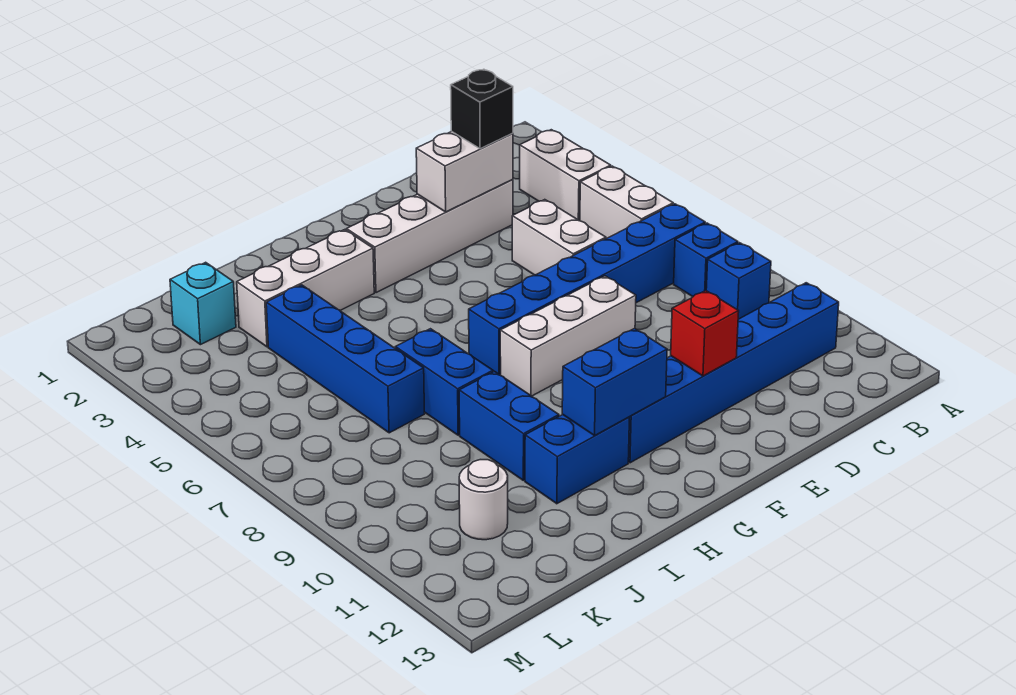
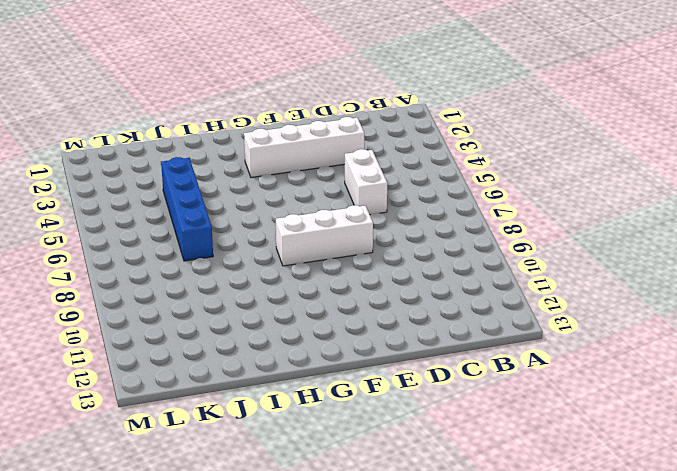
none -> white 1x2 brick [520,130,611,221]
none -> white 1x2 brick [580,166,673,239]
none -> blue 1x6 brick [469,204,705,375]

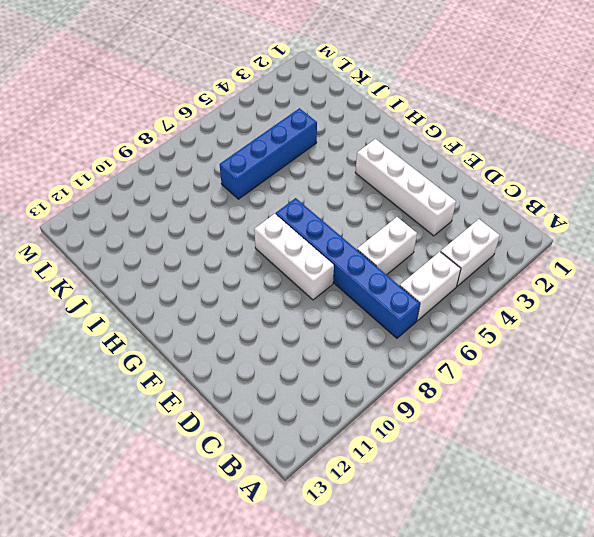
none -> blue 1x1 brick [674,223,738,297]
none -> blue 1x1 brick [706,243,771,319]
none -> blue 1x6 brick [628,283,839,463]

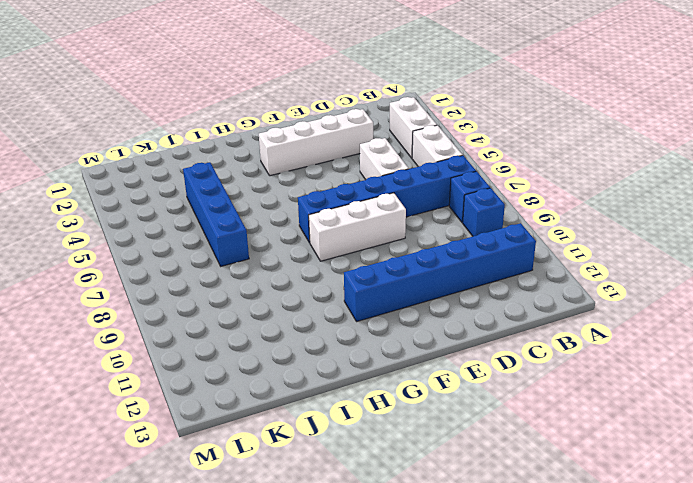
none -> white 1x3 brick [237,230,374,347]
none -> blue 1x2 brick [525,415,629,504]
none -> blue 1x2 brick [395,329,493,435]

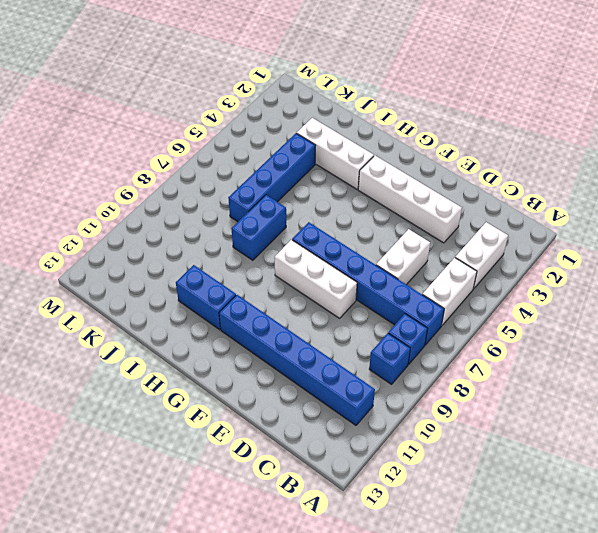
none -> blue 1x2 brick [459,372,559,480]
none -> cyan 1x1 brick [170,262,236,345]
none -> white 1x1 round brick [459,460,508,540]

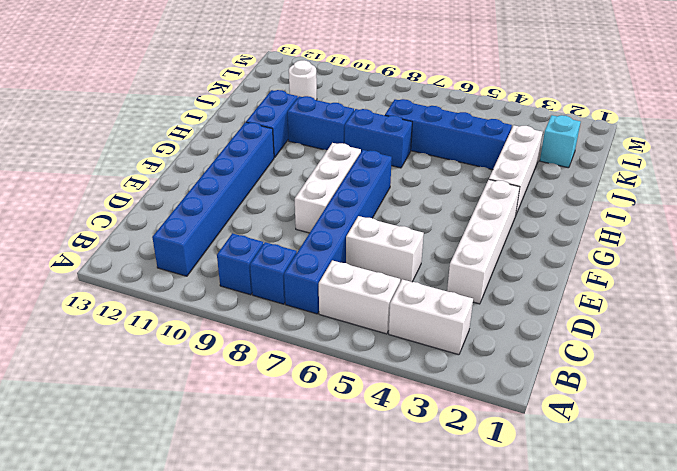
none -> white 1x2 brick [416,131,513,212]
none -> red 1x1 brick [671,291,739,376]
none -> blue 1x2 brick [562,328,667,436]

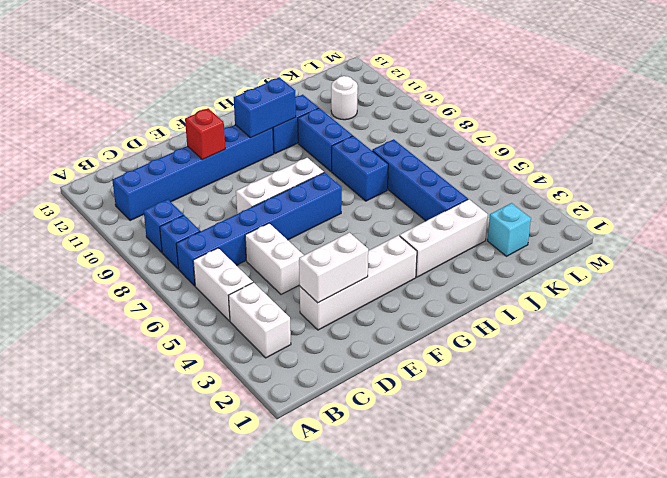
none -> black 1x1 brick [451,69,513,149]

